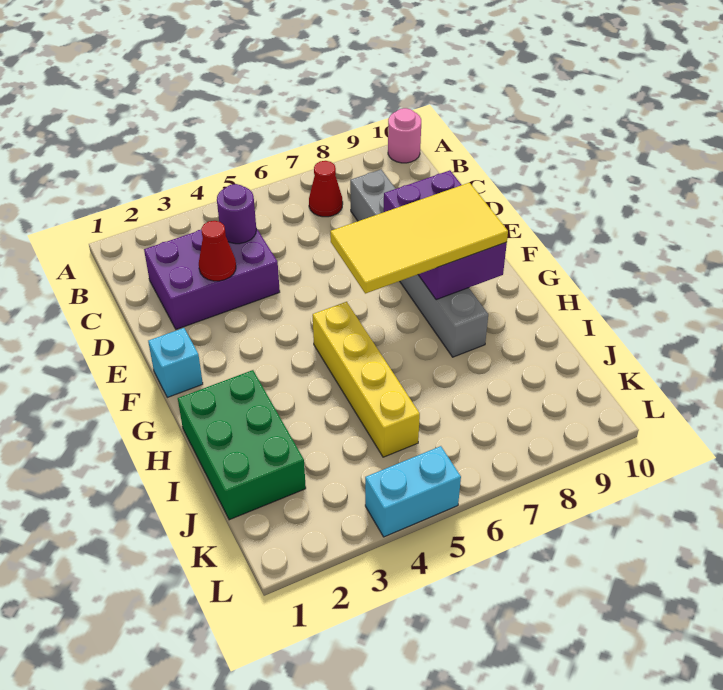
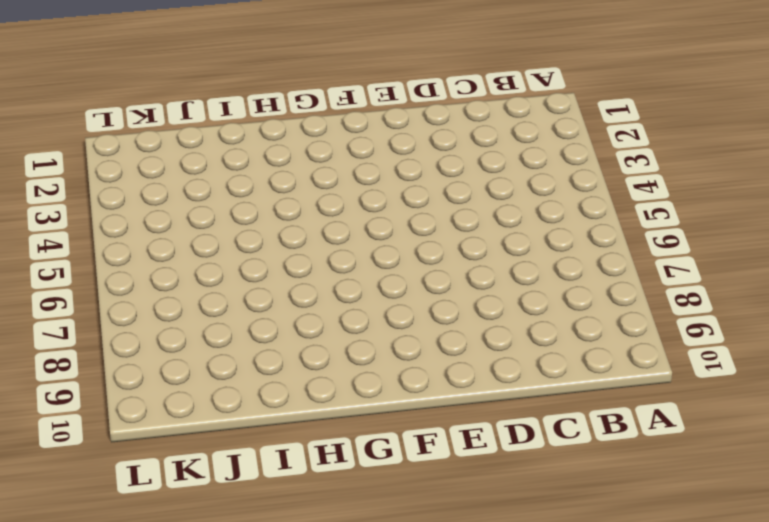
none -> pink 1x1 round brick [388,108,421,163]
none -> red 1x1 cone [309,161,343,217]
none -> purple 2x3 brick [144,228,280,329]

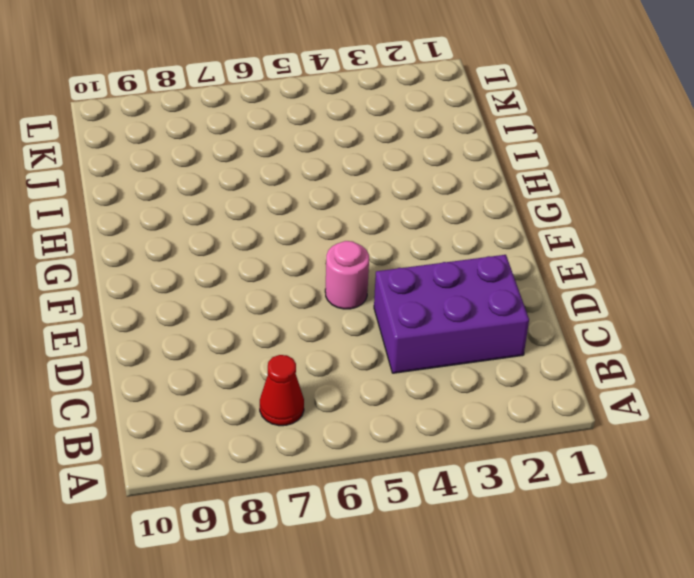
pink 1x1 round brick [325,241,369,309] -> pink 1x1 round brick moved to [388,108,421,163]
none -> grey 1x6 brick [350,170,488,357]
none -> cyan 1x1 brick [148,328,203,397]
none -> yellow 1x4 brick [313,302,420,457]

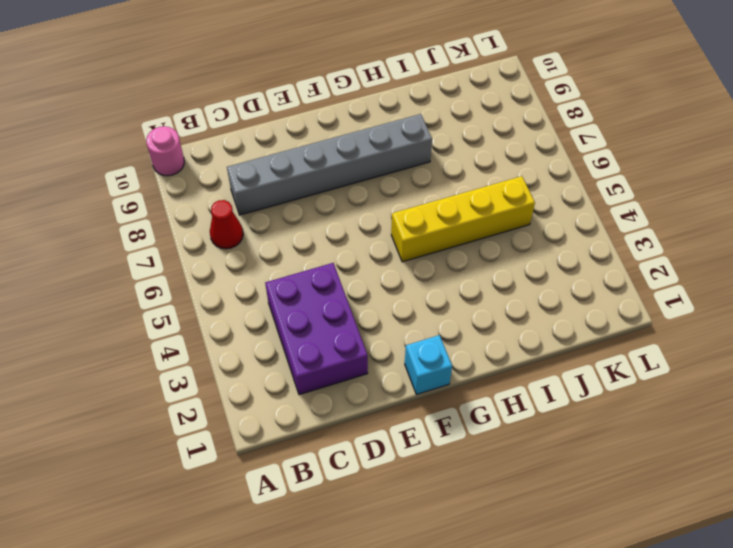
none -> green 2x3 brick [178,370,306,520]
none -> cyan 1x2 brick [365,446,461,537]
none -> purple 1x1 round brick [217,184,256,244]

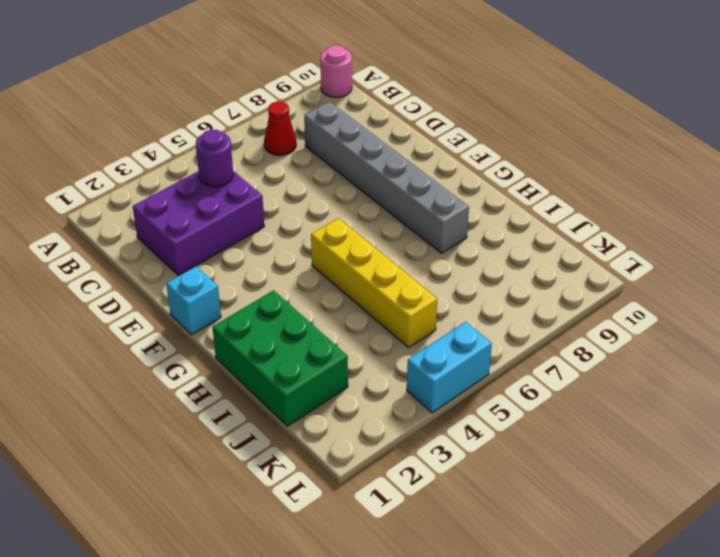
none -> red 1x1 cone [199,221,236,281]
none -> purple 2x3 brick [384,170,507,300]
none -> yellow 2x4 tile [330,183,508,293]

